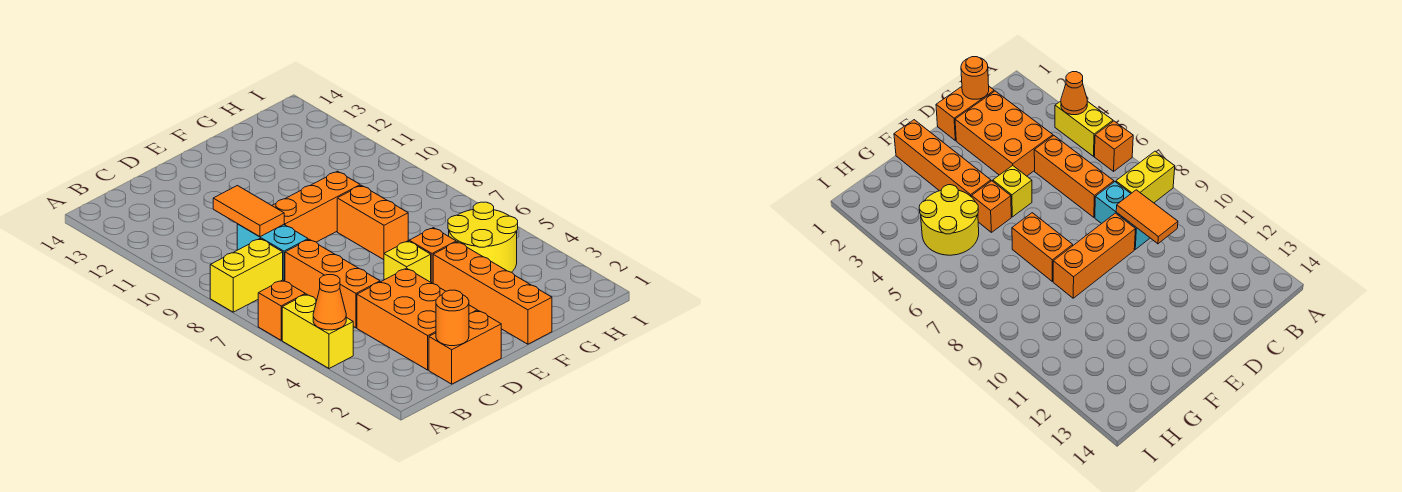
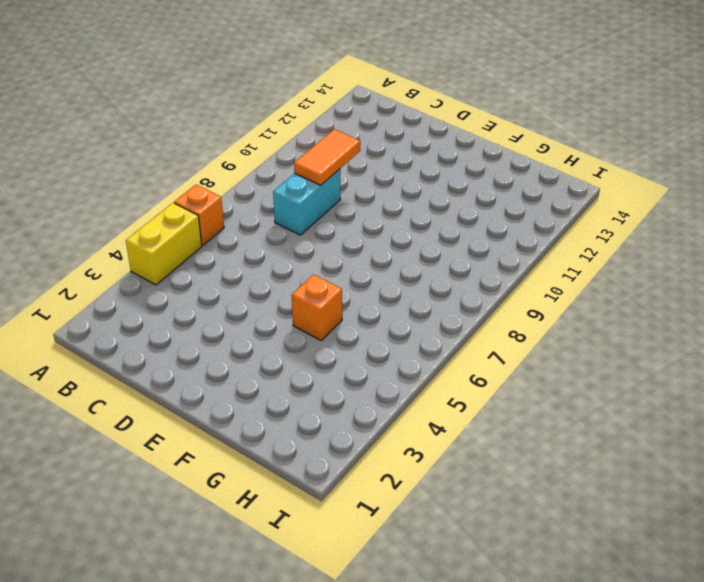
none -> yellow 1x2 brick [210,239,283,312]
none -> orange 1x2 brick [429,311,501,384]
none -> orange 2x3 brick [357,268,477,370]

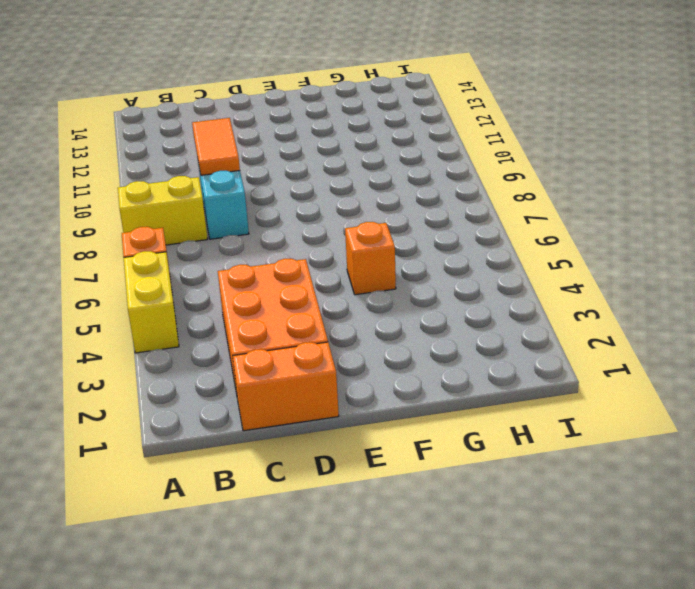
none -> orange 1x3 brick [285,239,380,328]
none -> orange 1x3 brick [272,171,360,242]
none -> yellow 1x1 brick [384,241,431,282]

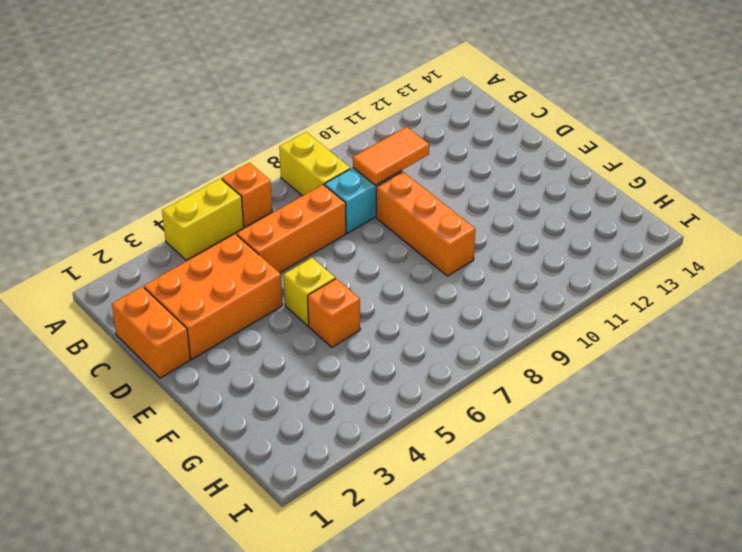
none -> orange 1x4 brick [433,242,552,344]
none -> orange 1x2 brick [337,185,408,260]
none -> yellow 2x2 round brick [448,202,518,272]

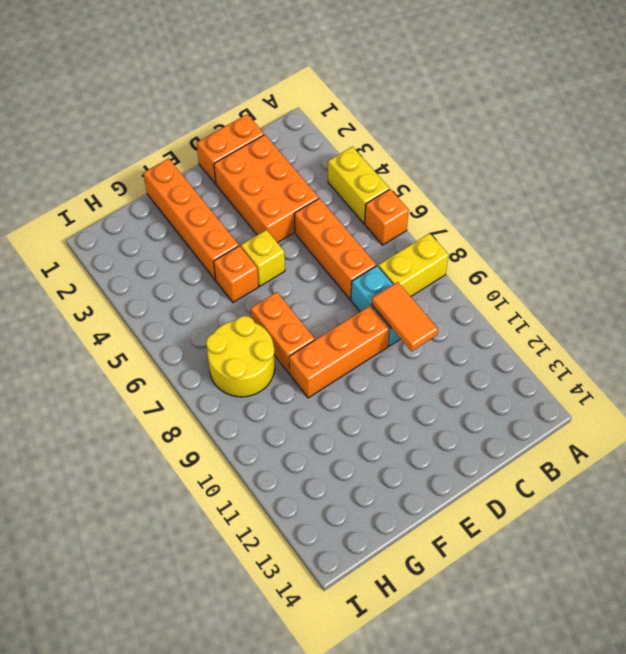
yellow 2x2 round brick [206,316,275,397] -> yellow 2x2 round brick moved to [448,202,518,272]
none -> orange 1x1 cone [313,275,346,330]
none -> orange 1x1 round brick [436,290,469,346]

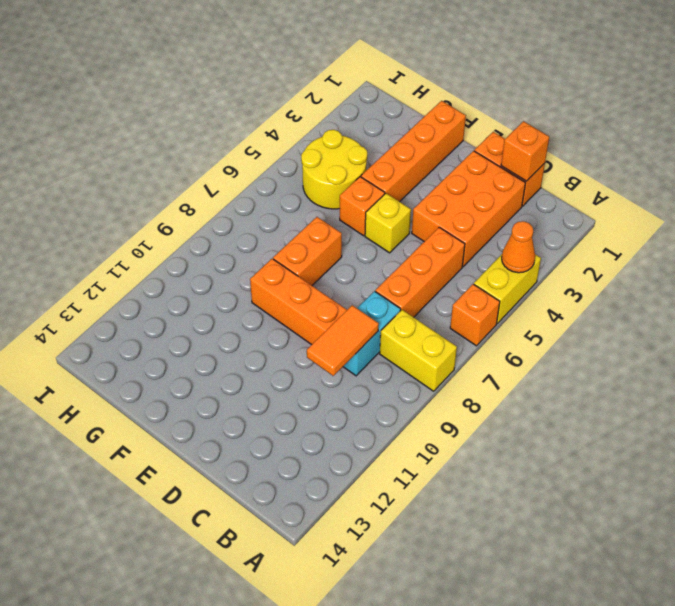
orange 1x1 brick [501,121,549,181] -> orange 1x1 round brick [436,290,469,346]

